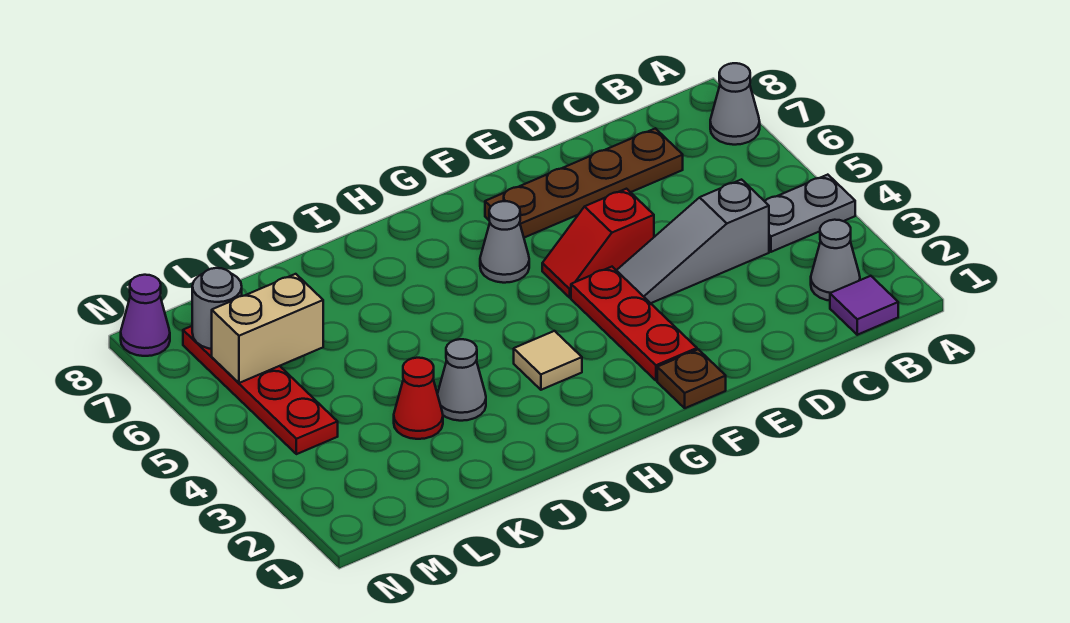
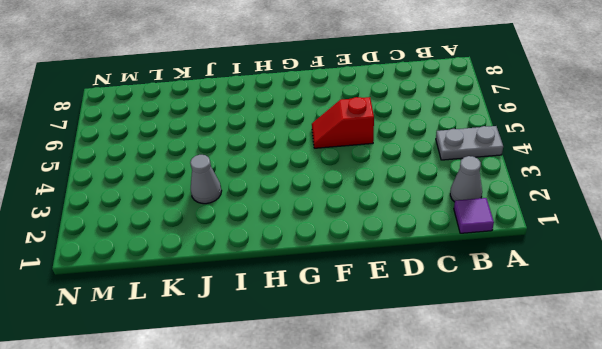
none -> grey 1x1 cone [710,63,760,145]
none -> grey 1x3 slope [616,180,769,303]
none -> brown 1x4 plate [485,128,683,238]

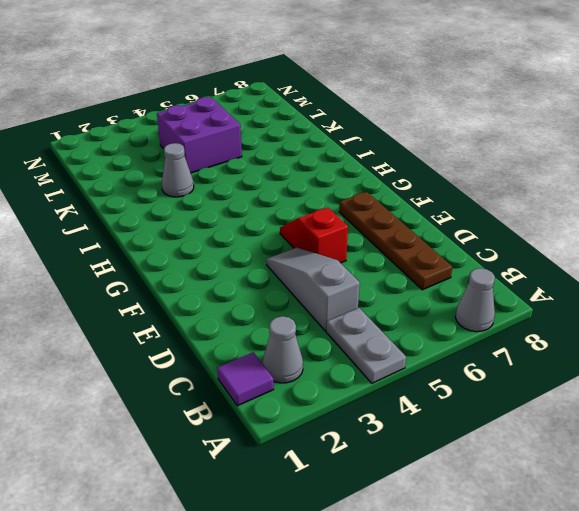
purple 2x2 brick [157,97,242,173] -> none
none -> brown 1x1 plate [657,349,726,408]
none -> red 1x3 plate [571,267,697,381]
none -> grey 1x1 cone [480,201,529,283]

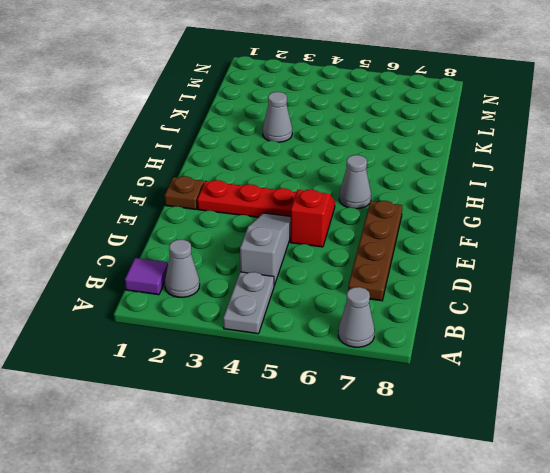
none -> tan 1x1 tile [514,331,582,390]
none -> red 1x1 cone [394,358,443,439]
none -> red 1x4 plate [183,326,338,454]

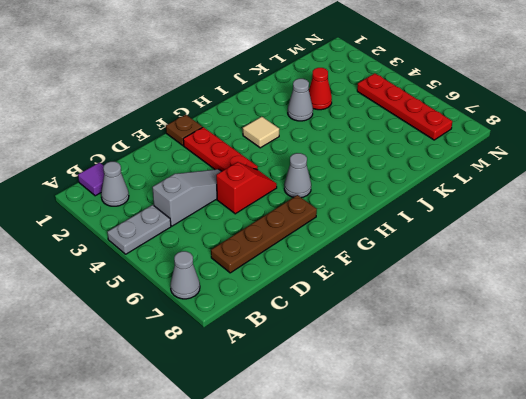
none -> purple 1x1 cone [121,275,170,356]
none -> tan 1x2 brick [212,274,323,383]
none -> grey 1x1 round brick [192,268,242,349]

